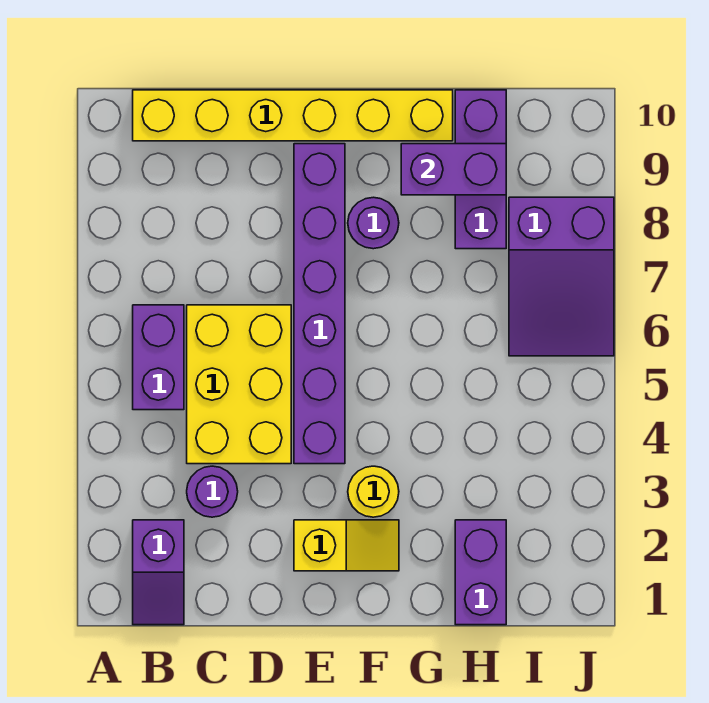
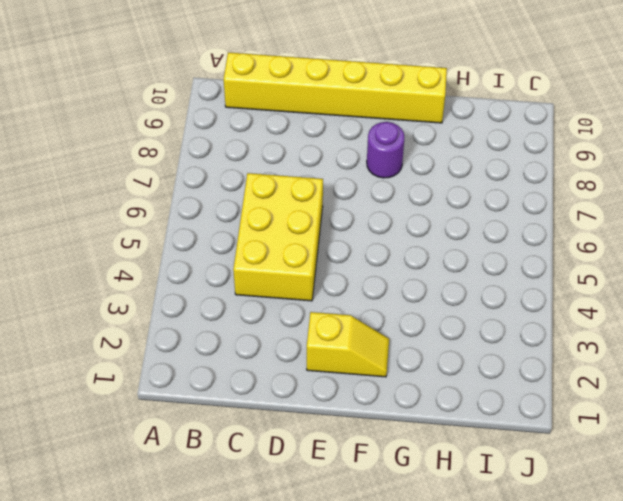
none -> purple 1x2 slope [133,520,184,625]
none -> purple 1x2 brick [133,305,184,410]
none -> purple 1x1 round brick [187,466,238,517]

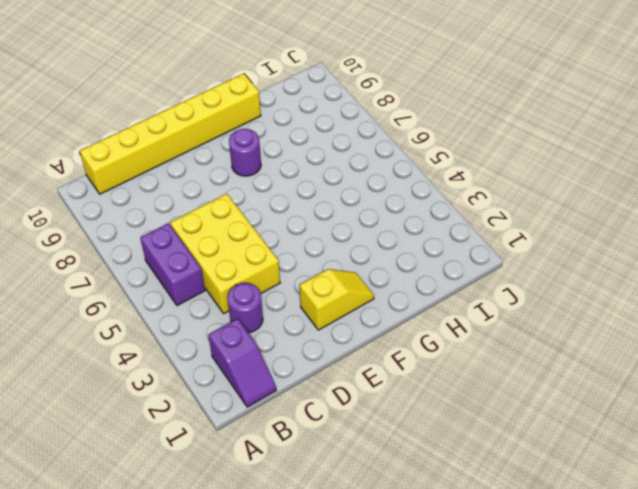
none -> purple 1x6 brick [294,144,345,464]
none -> yellow 1x1 round brick [348,466,399,517]
none -> purple 1x2 brick [455,520,506,625]

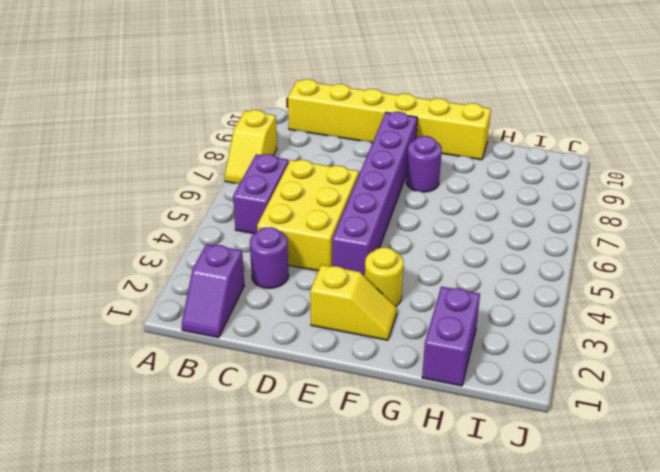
yellow 1x2 slope [225,110,277,184] -> none
none -> purple 1x3 brick [455,90,506,249]
none -> purple 2x3 slope [509,197,614,356]
none -> purple 1x2 brick [401,144,506,195]

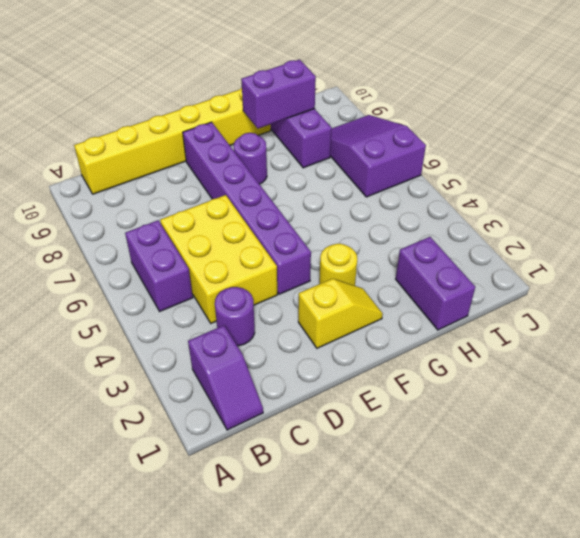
purple 2x3 slope [330,115,426,197] -> purple 2x3 slope turned to [509,197,614,356]

